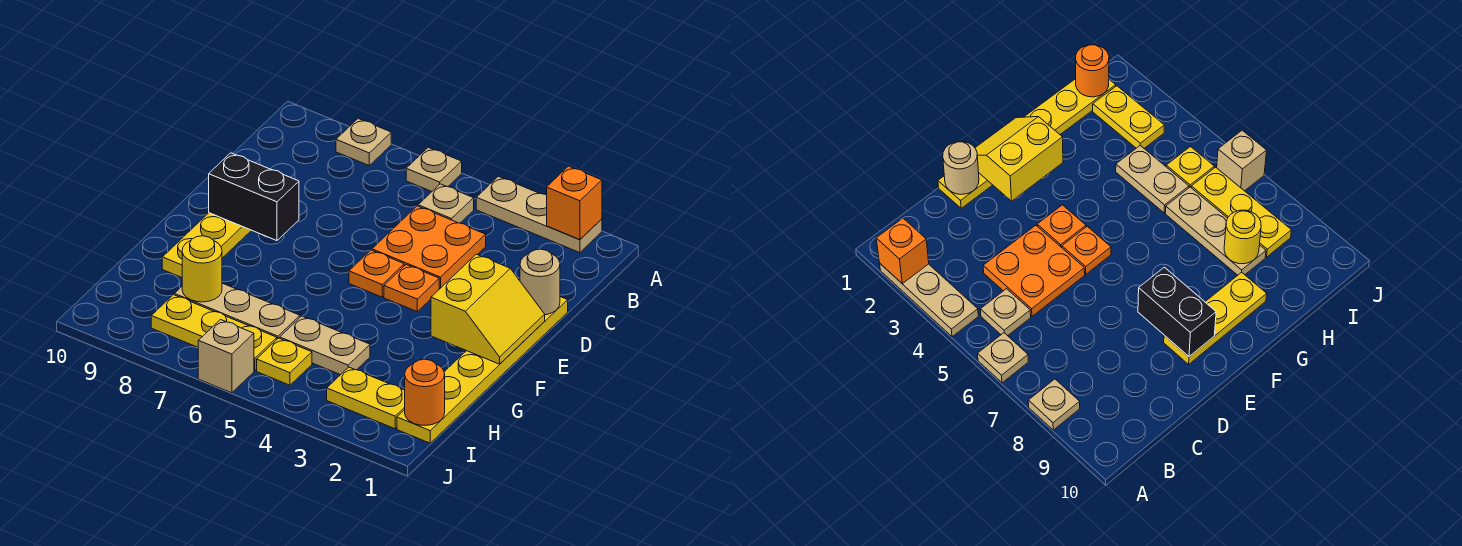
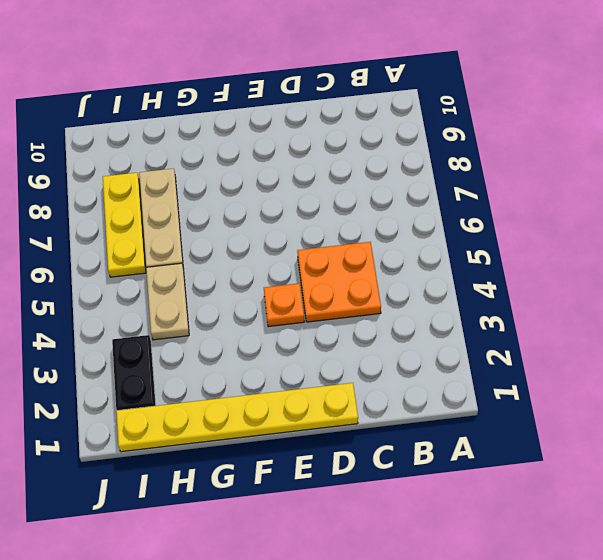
black 1x2 plate [112,335,156,410] -> yellow 1x2 plate [327,367,405,429]
none -> tan 1x3 plate [476,176,602,253]
none -> tan 1x1 plate [406,147,462,191]
none -> tan 1x1 plate [336,119,391,165]

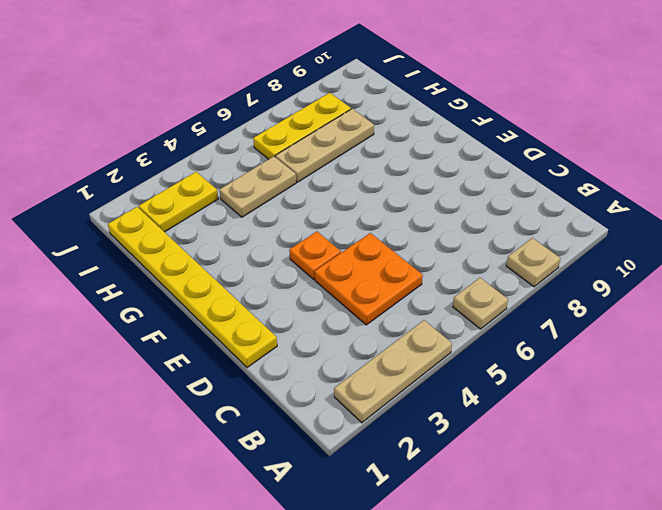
none -> tan 1x1 plate [418,184,474,223]
none -> orange 1x1 plate [349,250,404,297]
none -> yellow 1x3 plate [162,213,251,278]

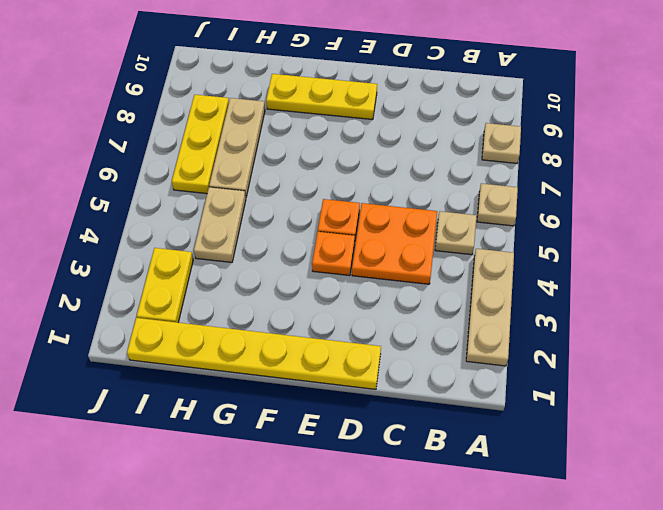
none -> yellow 1x1 plate [257,338,312,385]
none -> tan 1x1 brick [198,320,254,393]
none -> orange 1x1 brick [547,166,602,240]

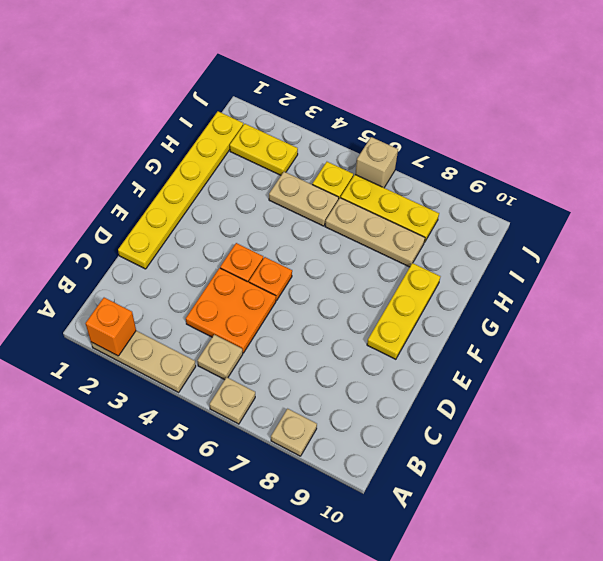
none -> tan 1x1 round brick [520,249,560,315]
none -> yellow 2x2 slope [431,254,545,364]
none -> black 1x2 brick [209,153,299,241]

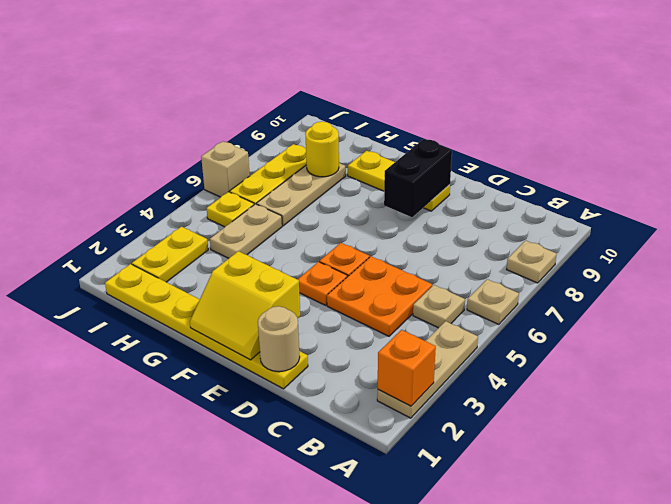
none -> orange 1x1 round brick [405,359,445,426]

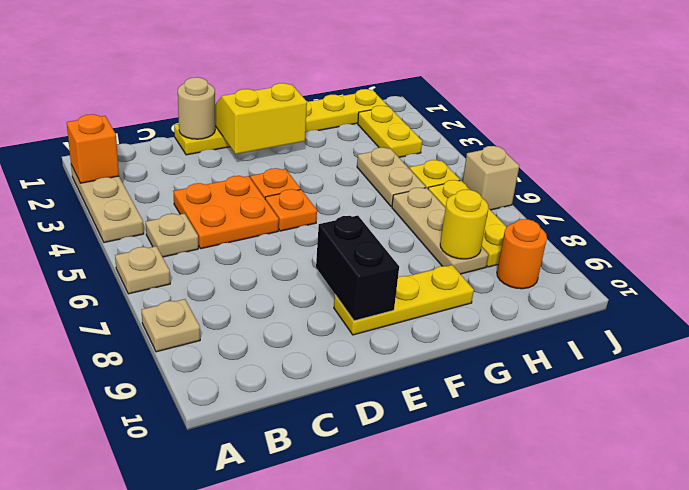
orange 1x1 round brick [497,219,547,289] -> orange 1x1 round brick moved to [405,359,445,426]

